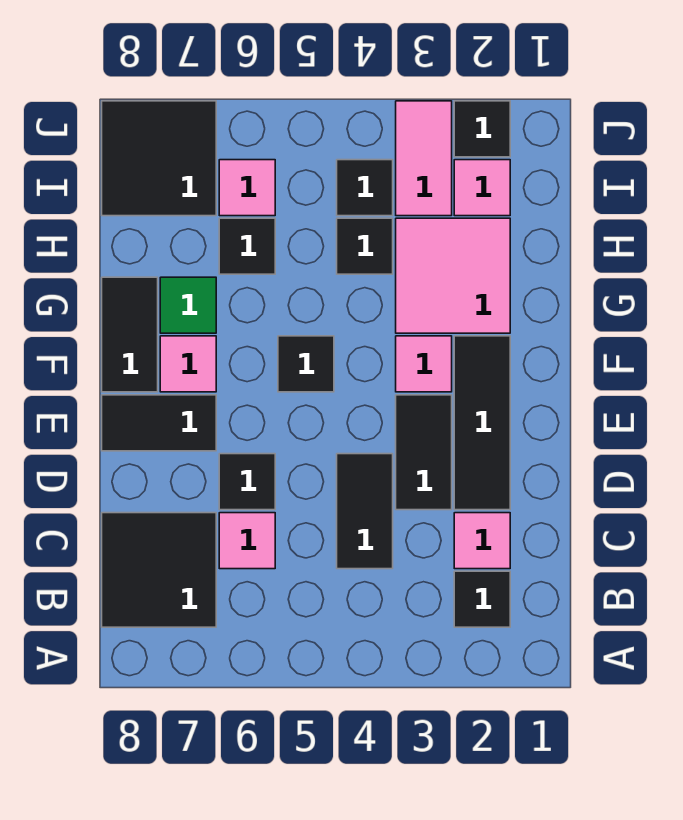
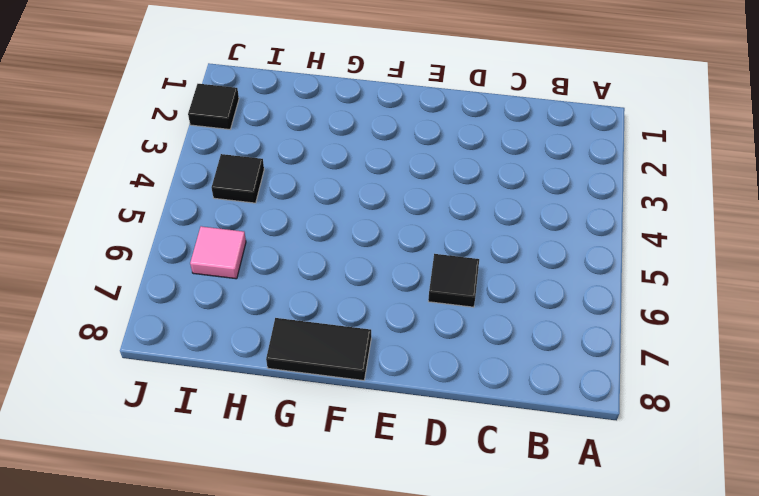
none -> black 1x1 tile [454,571,510,627]
none -> black 2x2 tile [102,513,216,627]
none -> pink 1x1 tile [454,513,510,569]

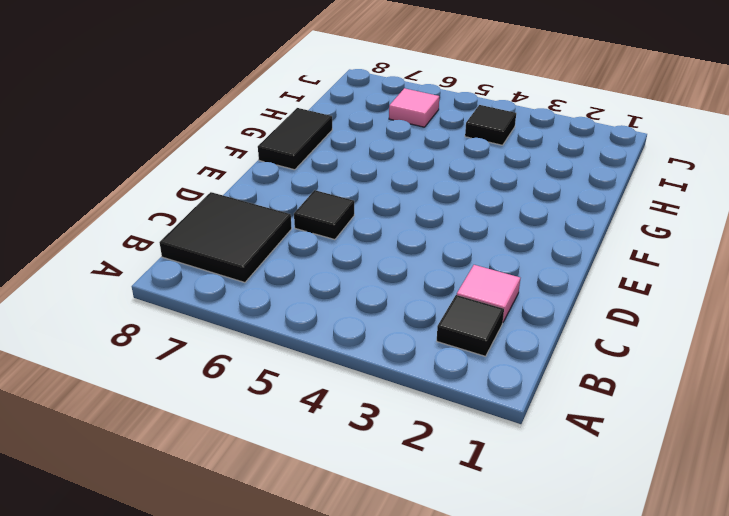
none -> black 1x2 tile [337,454,393,569]
none -> pink 1x1 tile [219,513,275,569]
none -> black 1x3 tile [454,336,510,510]

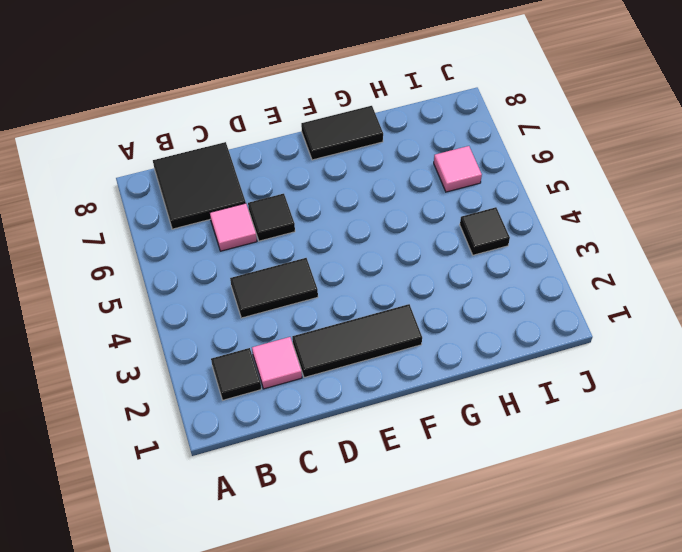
none -> black 1x2 tile [396,395,452,510]
none -> black 1x2 tile [102,395,216,451]
none -> pink 1x1 tile [396,336,452,392]

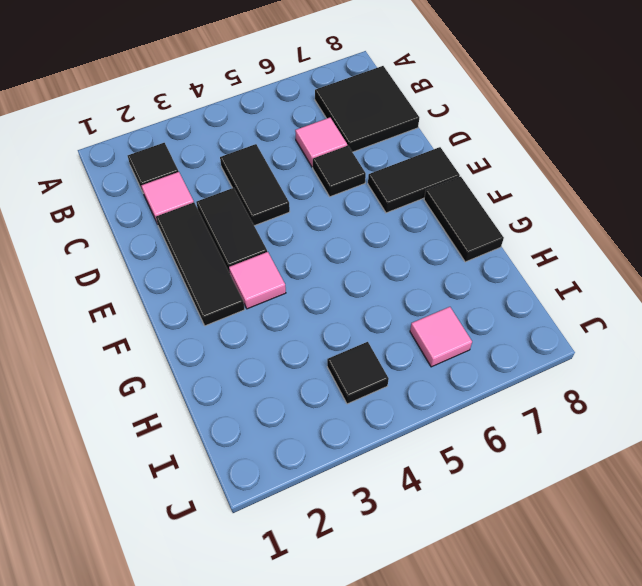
none -> black 1x1 tile [278,336,334,392]
none -> pink 1x1 tile [160,336,216,392]
none -> pink 2x2 tile [396,218,510,333]

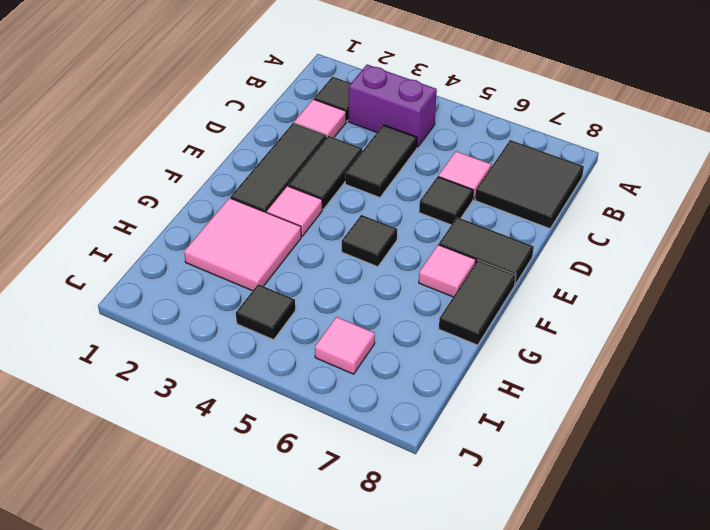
purple 1x2 brick [349,65,437,147] -> none
none -> green 1x1 tile [160,277,216,333]
none -> black 1x1 tile [337,218,393,274]
none -> black 1x1 tile [219,218,275,274]

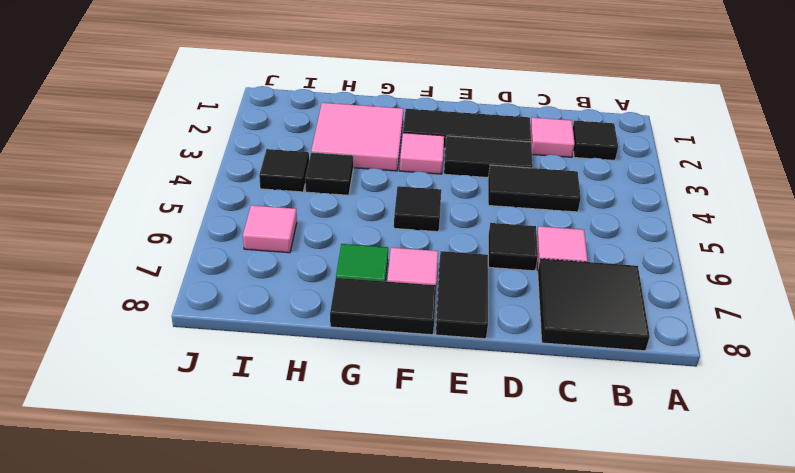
none -> black 1x1 tile [219,218,275,274]
none -> pink 1x1 tile [454,160,510,216]
none -> pink 1x2 tile [396,101,452,216]

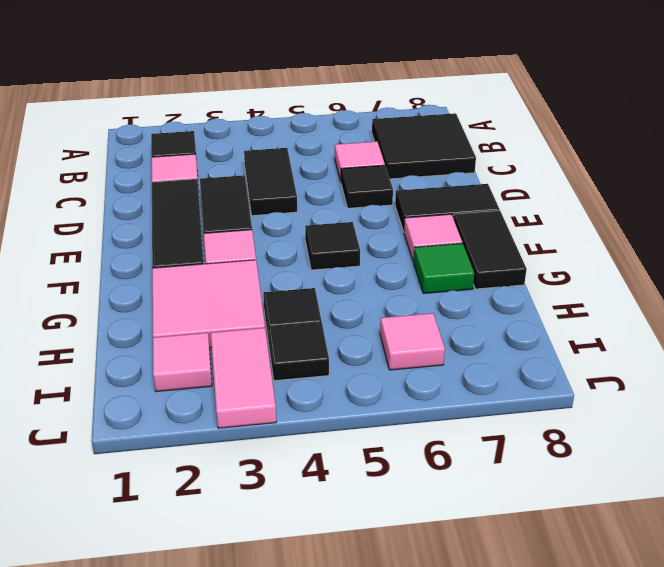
none -> black 1x1 tile [219,218,275,274]
none -> black 2x2 tile [102,101,216,216]
none -> black 1x1 tile [454,101,510,157]

